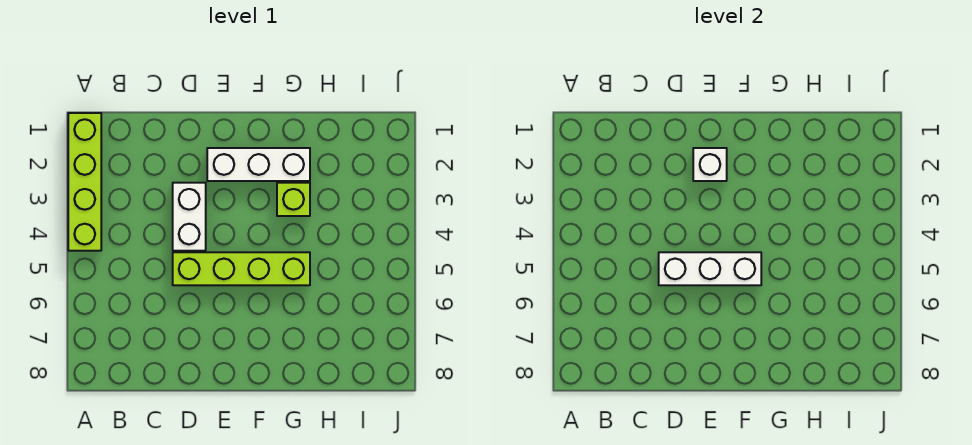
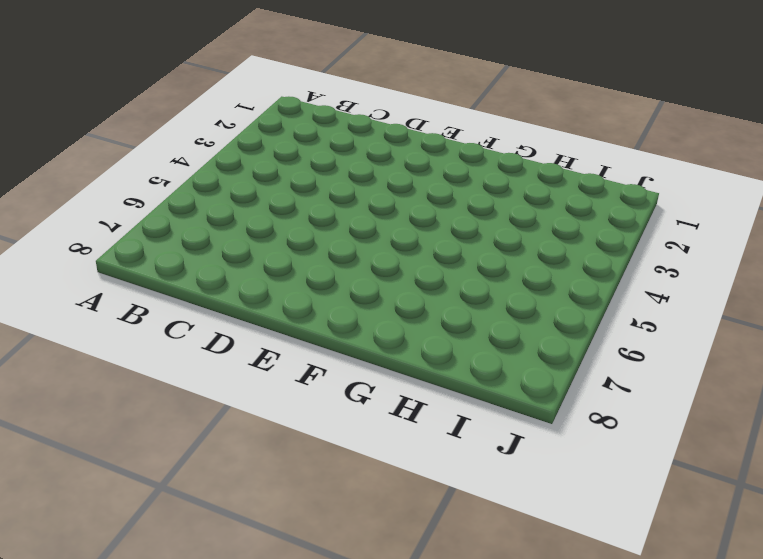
none -> lime 1x4 brick [68,113,101,251]
none -> white 1x2 brick [173,183,206,251]

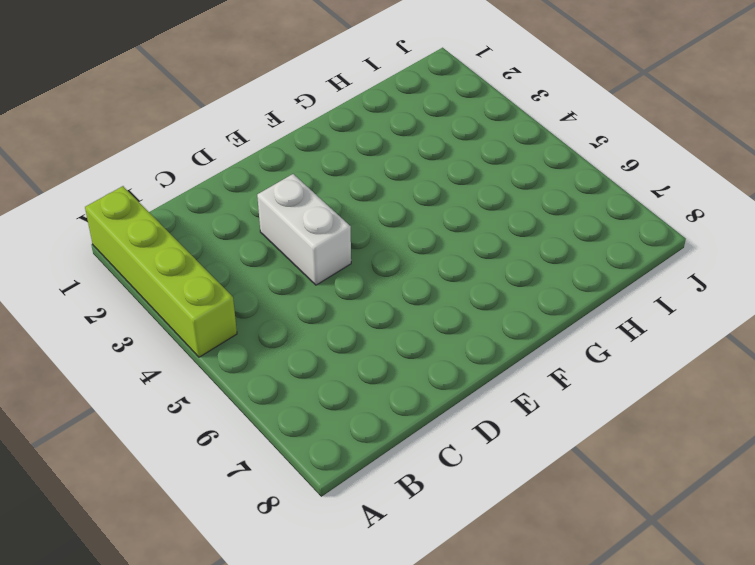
none -> lime 1x4 brick [173,252,310,285]
none -> white 1x3 brick [207,148,310,181]

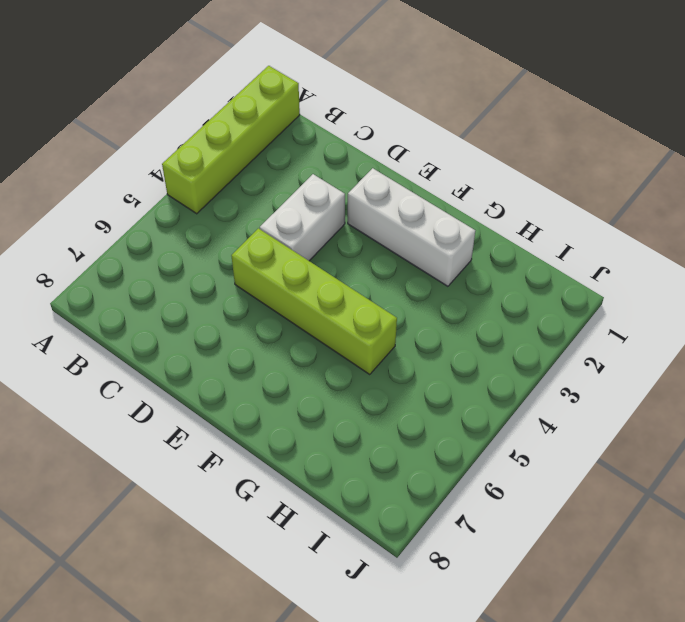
none -> lime 1x1 brick [277,183,310,216]
none -> white 1x3 brick [659,252,761,285]

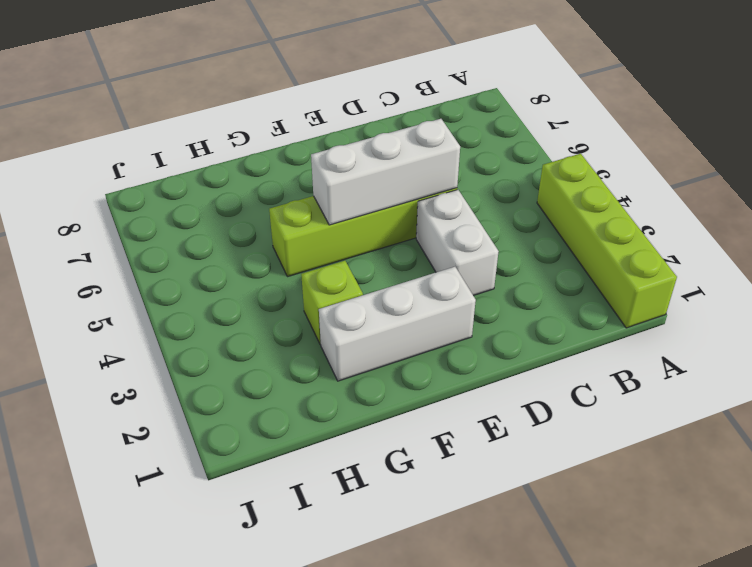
none -> white 1x1 brick [693,148,727,181]

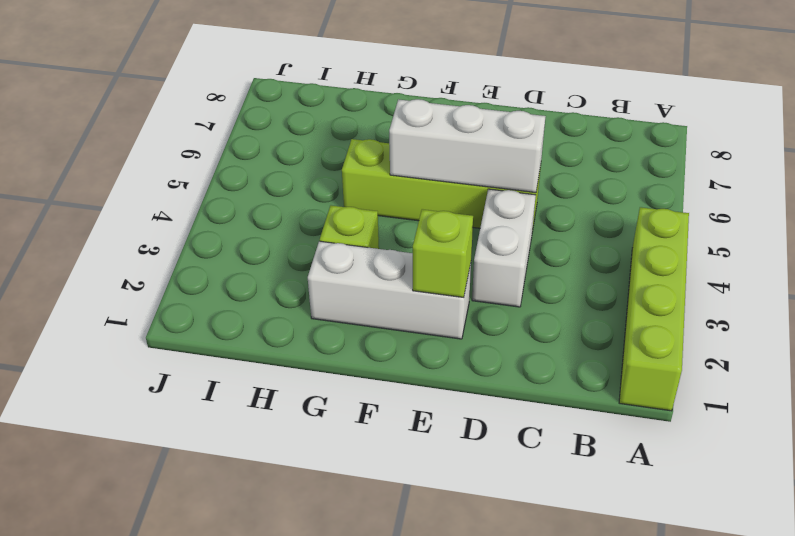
lime 1x1 brick [413,209,473,297] -> white 1x1 brick [693,148,727,181]

